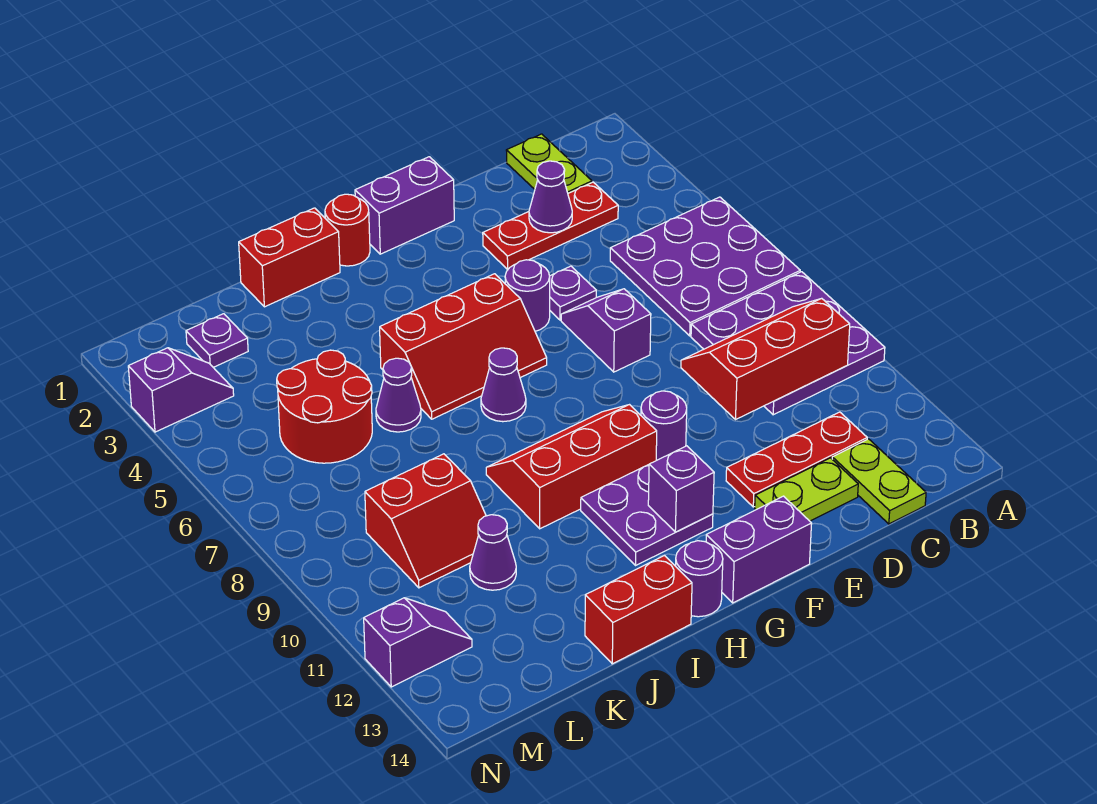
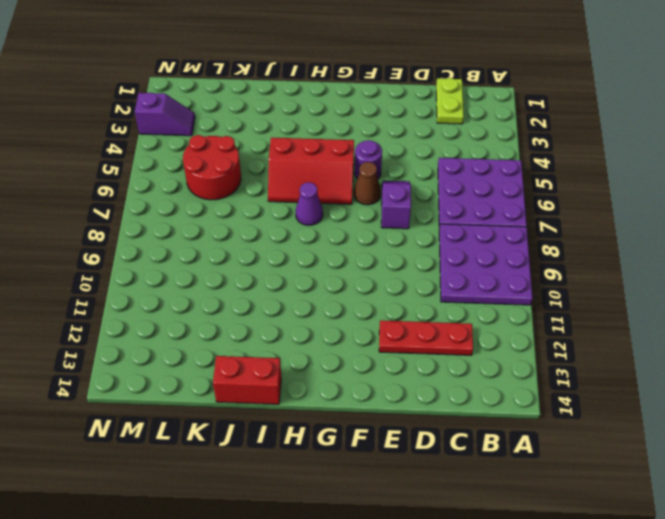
brown 1x1 cone [354,162,381,205] -> none
none -> red 1x3 plate [483,182,618,269]
none -> lime 1x2 plate [832,439,926,524]
none -> lime 1x2 plate [755,458,858,521]
none -> purple 1x1 plate [550,266,596,320]

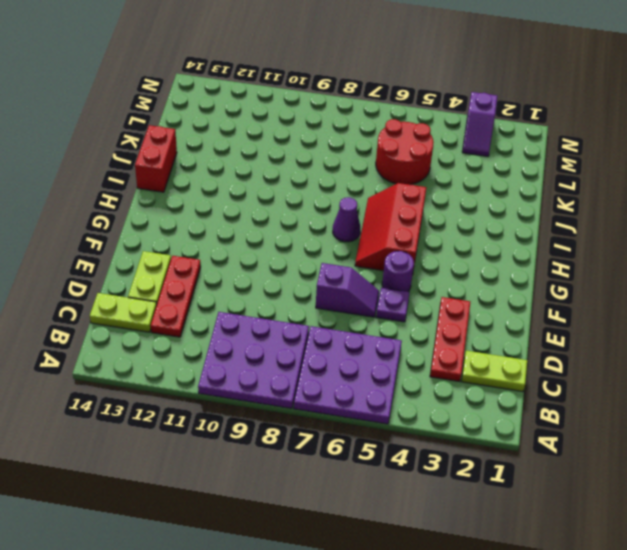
none -> purple 1x2 brick [355,157,454,254]
none -> purple 1x1 round brick [641,391,687,460]
none -> purple 1x2 brick [706,496,812,603]
none -> red 2x3 slope [486,405,657,529]

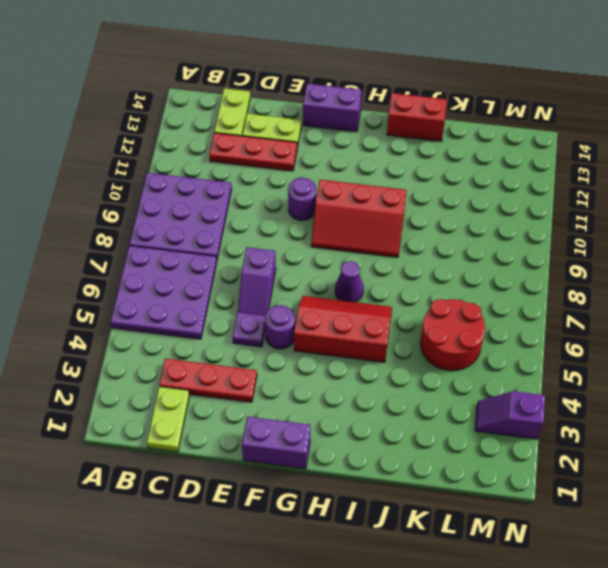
none -> purple 2x2 plate [581,465,713,565]
none -> red 1x1 round brick [325,194,370,266]
none -> purple 1x1 round brick [676,541,723,617]
none -> red 1x2 brick [239,208,340,307]

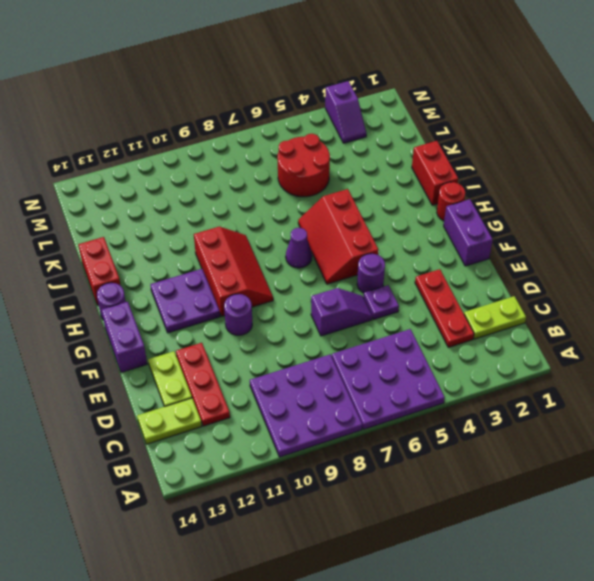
none -> purple 1x1 cone [376,358,421,432]
none -> red 2x2 slope [365,454,486,588]
none -> purple 1x1 cone [470,515,516,590]
none -> purple 1x1 plate [186,314,248,367]

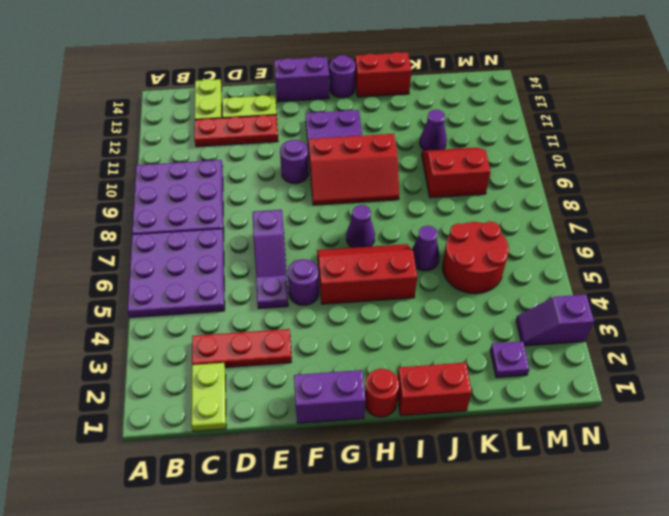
none -> purple 1x2 slope [364,598,472,687]
none -> red 2x3 slope [681,298,850,419]
none -> purple 1x1 cone [529,161,572,233]
none -> purple 1x1 brick [648,446,714,532]

